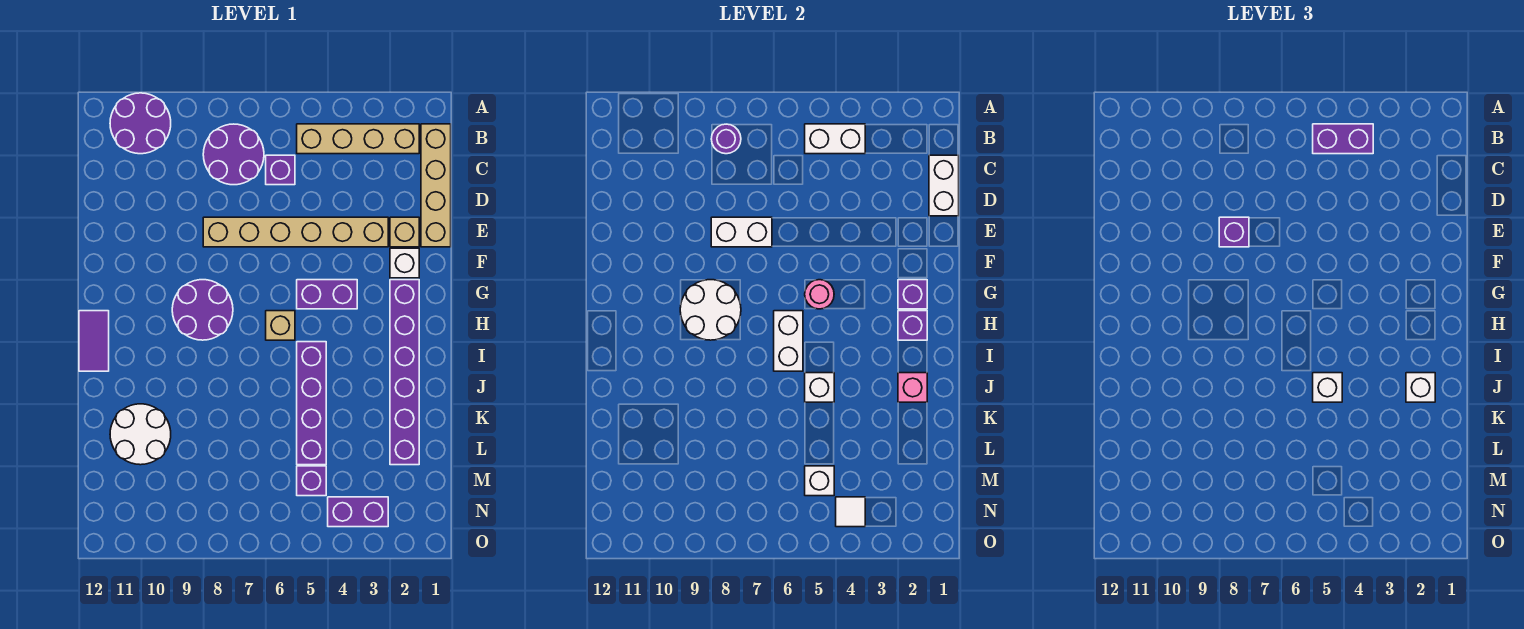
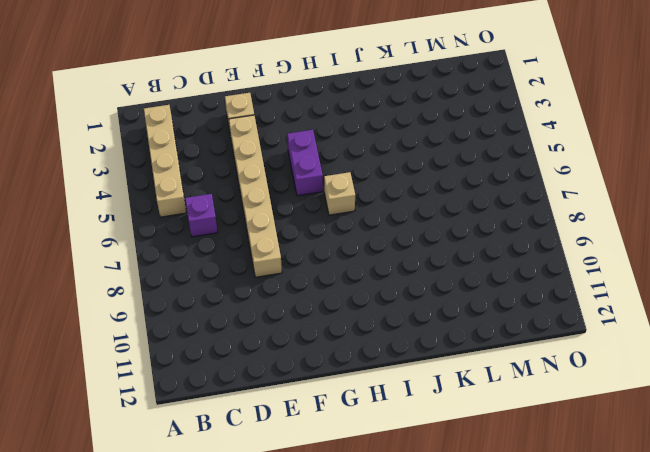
none -> purple 2x2 round brick [110,93,171,154]
none -> tan 1x4 brick [421,124,451,247]
none -> purple 2x2 round brick [203,124,264,185]
none -> white 1x1 brick [390,248,419,278]

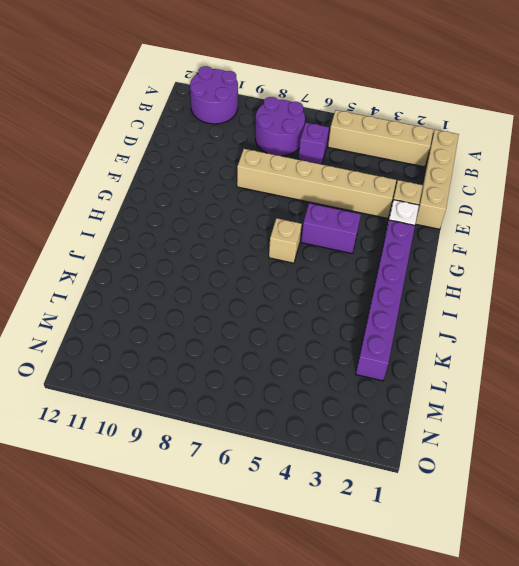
none -> purple 2x2 round brick [172,280,233,340]
none -> purple 1x2 tile [79,311,109,371]
none -> purple 1x4 brick [297,342,326,465]
none -> white 2x2 round brick [110,404,171,465]

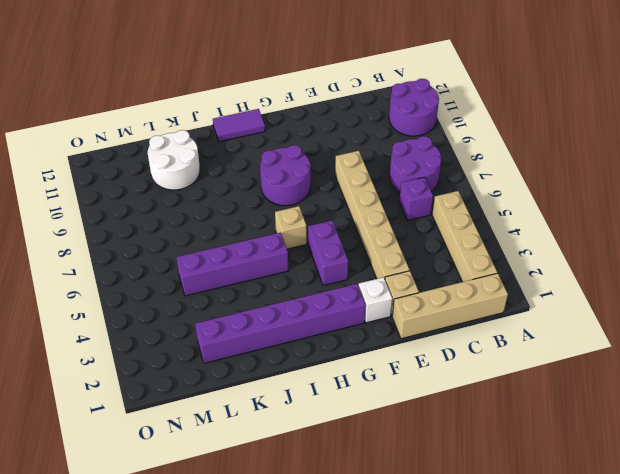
none -> purple 1x1 brick [297,466,326,496]
none -> purple 1x2 brick [328,497,388,527]
none -> white 1x2 brick [805,124,865,154]
none -> purple 1x1 round brick [711,124,741,154]

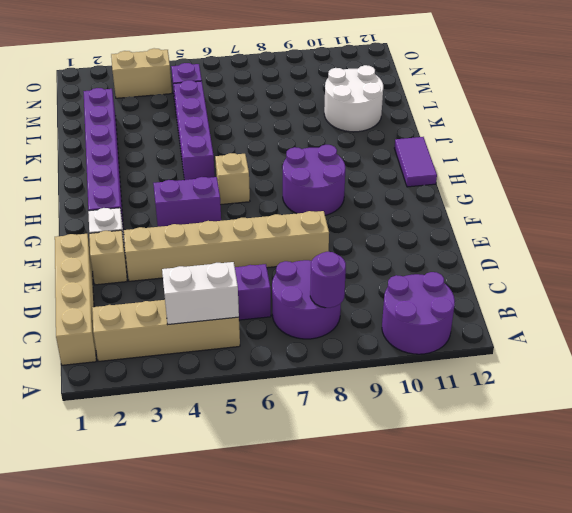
tan 1x2 brick [111,48,172,98] -> purple 1x2 brick [328,497,388,527]
none -> white 1x2 brick [929,155,959,216]
none -> white 1x2 brick [711,217,772,247]
none -> purple 1x1 brick [898,280,927,309]
none -> pink 1x1 round brick [805,280,834,309]

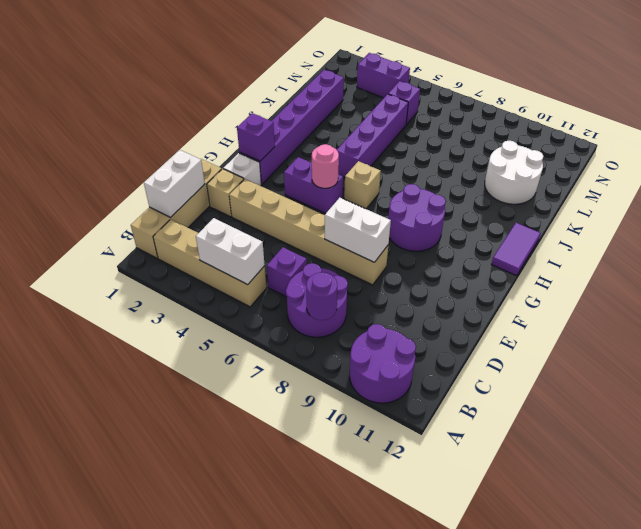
none -> white 2x2 round brick [680,280,741,340]
none -> purple 1x1 brick [898,311,927,340]
none -> white 1x2 brick [774,311,803,371]
none -> pink 1x1 brick [898,373,927,402]

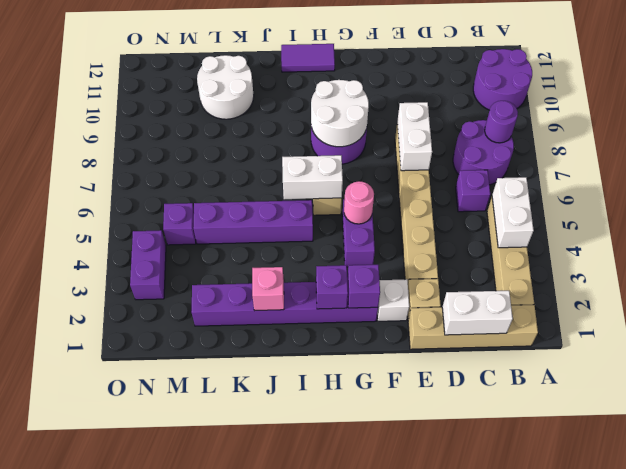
none -> white 1x1 brick [805,373,834,402]
none -> white 1x1 brick [805,466,834,496]
none -> white 1x1 tile [836,497,865,527]
none -> purple 1x2 brick [1313,124,1373,154]

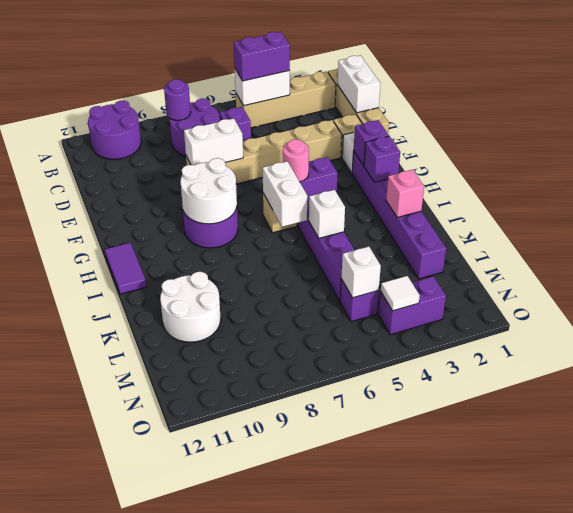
none -> purple 1x1 brick [1219,217,1249,247]
none -> white 1x1 brick [1406,373,1435,402]
none -> white 1x1 brick [1313,373,1342,402]

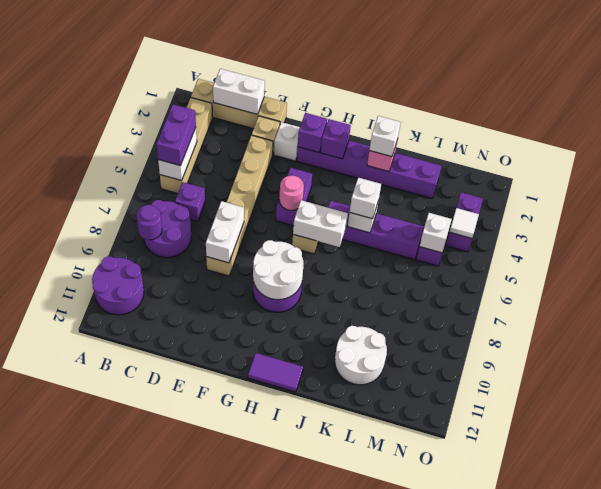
none -> purple 1x1 brick [1219,217,1249,247]

